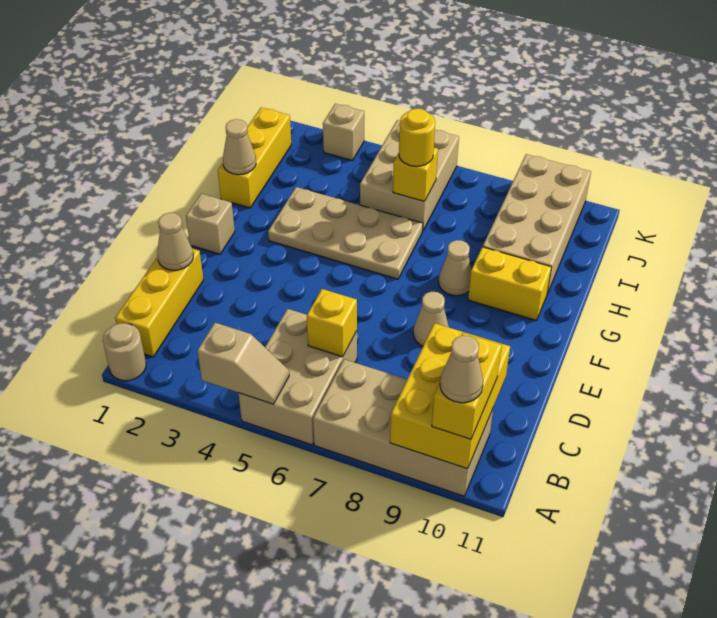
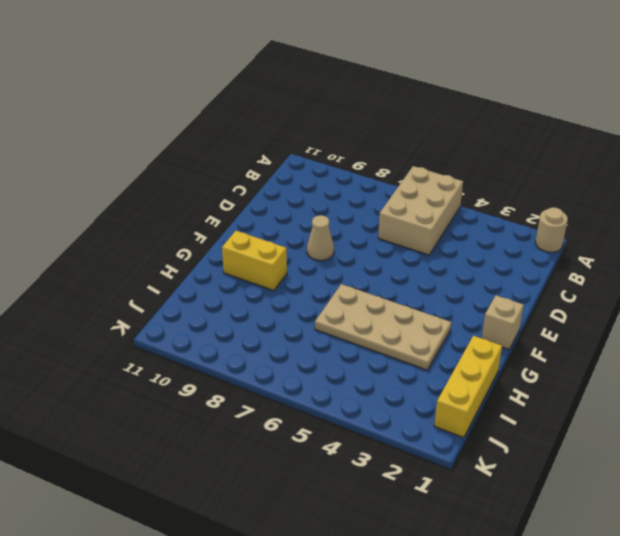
none -> tan 2x4 brick [313,359,493,496]
none -> yellow 1x3 brick [115,248,204,357]
none -> tan 1x1 cone [439,240,472,296]

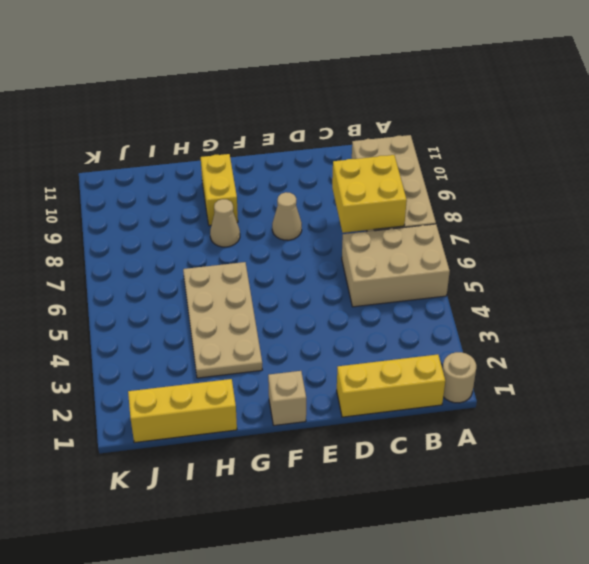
yellow 2x2 brick [332,155,407,233] -> none
none -> tan 2x4 brick [483,154,591,294]
none -> tan 2x3 brick [360,120,459,230]
none -> tan 1x1 brick [323,104,364,161]

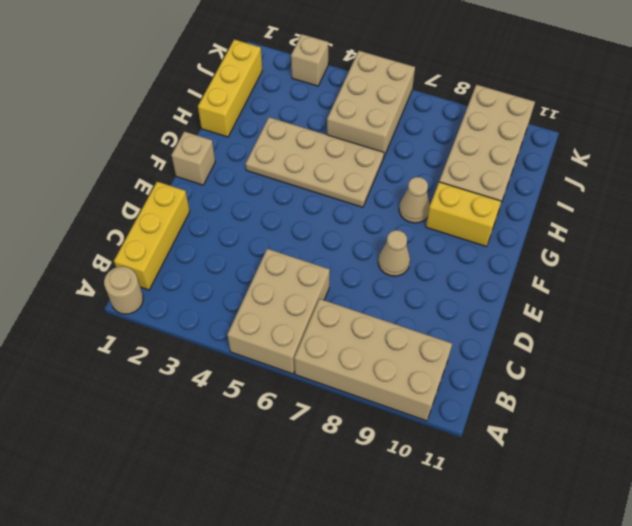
none -> tan 1x2 slope [197,323,289,404]
none -> yellow 2x3 brick [390,323,510,469]
none -> yellow 1x1 brick [307,289,357,357]

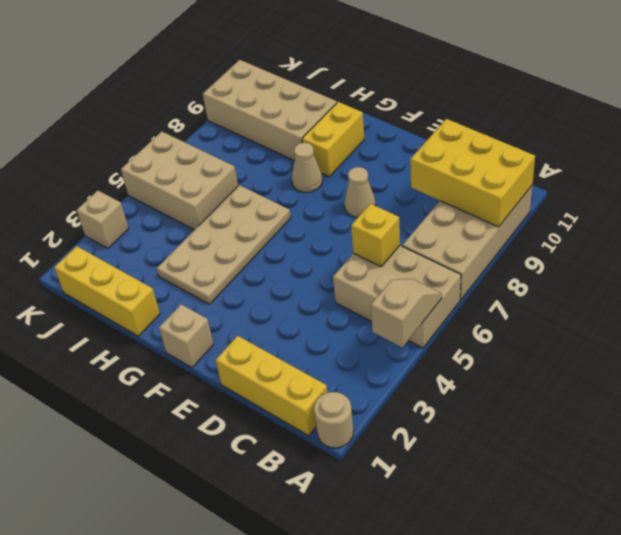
none -> tan 1x1 cone [157,213,193,270]
none -> tan 1x1 cone [223,119,256,175]
none -> yellow 1x1 brick [393,148,438,201]

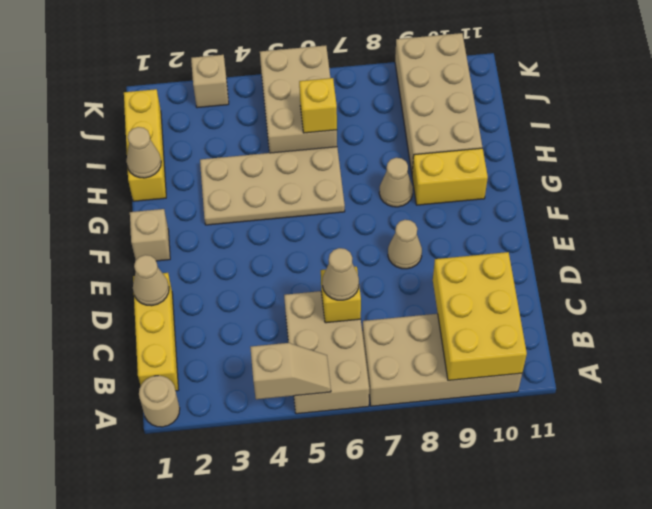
tan 1x1 cone [322,248,359,300] -> tan 1x1 cone moved to [440,336,483,403]
none -> yellow 1x2 brick [432,333,502,439]
none -> yellow 1x1 round brick [399,109,435,166]

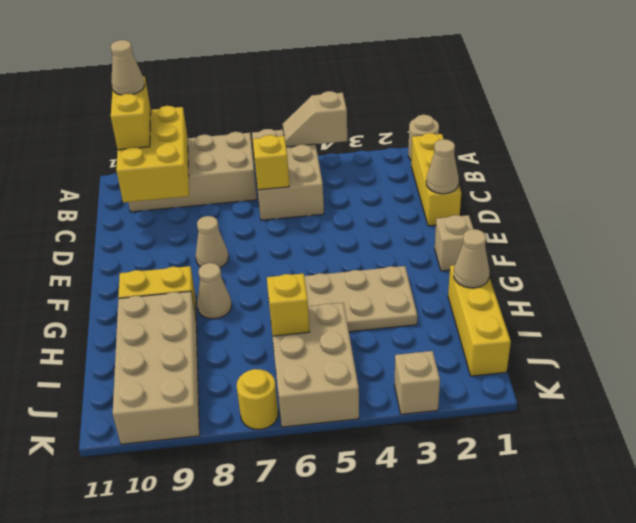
yellow 1x1 round brick [237,369,278,429] -> yellow 1x1 round brick moved to [399,109,435,166]

